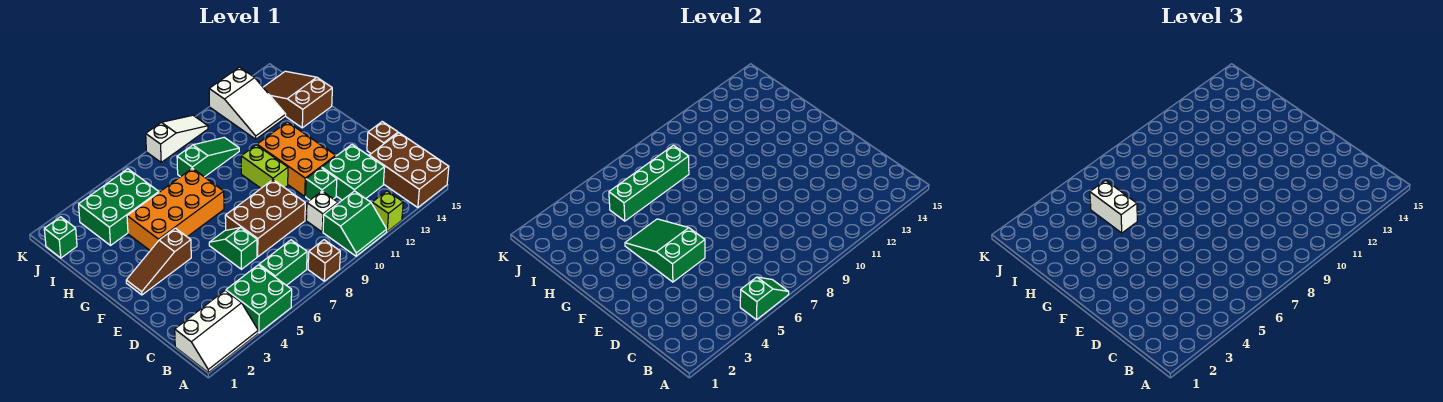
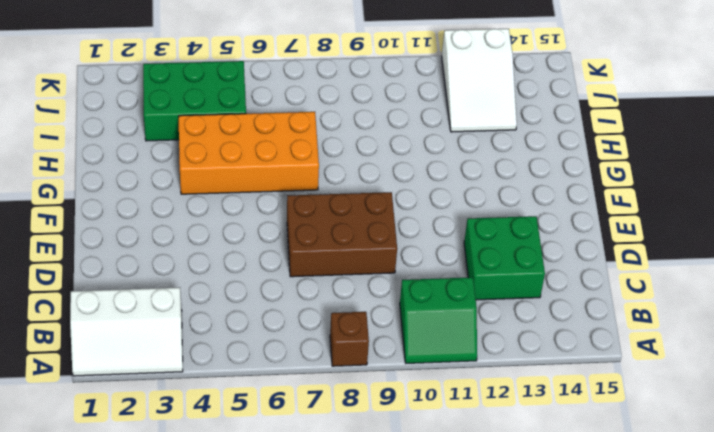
none -> green 2x2 brick [226,265,292,333]
none -> lime 1x1 brick [372,191,403,232]
none -> brown 2x3 brick [369,133,449,208]

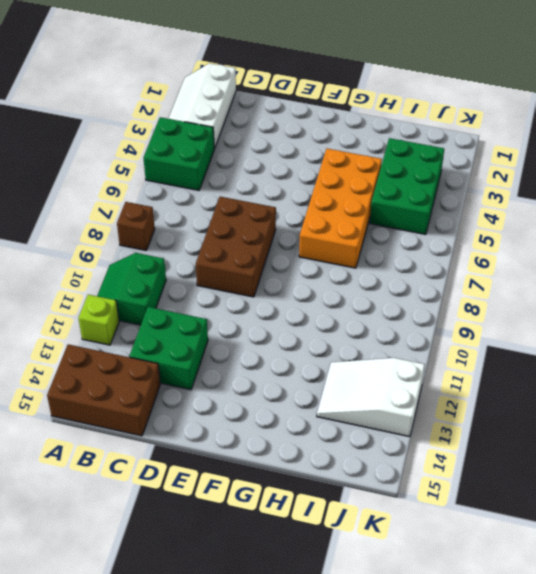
none -> green 1x2 brick [259,240,307,285]
none -> white 1x1 brick [306,191,338,232]
none -> green 1x2 slope [209,228,257,269]

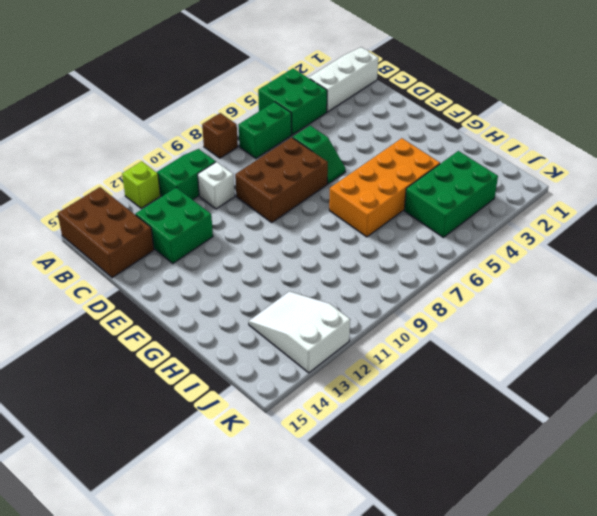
none -> green 1x1 brick [306,168,337,200]
none -> brown 1x1 brick [367,122,398,153]
none -> orange 2x3 brick [257,122,336,196]

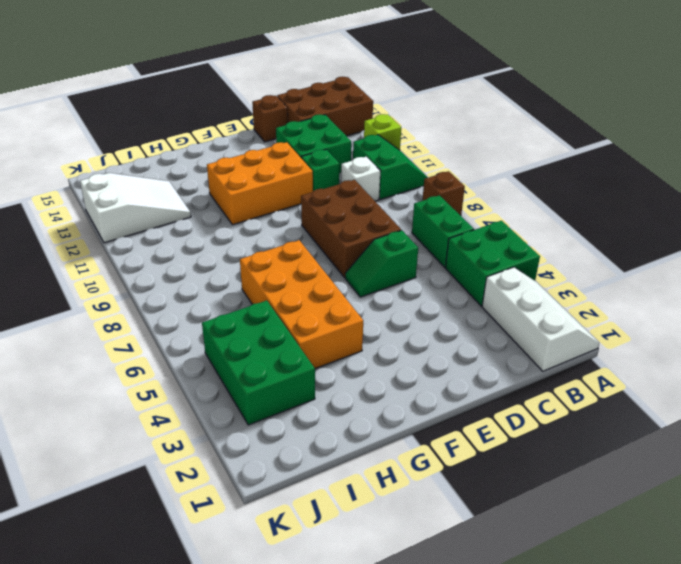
none -> brown 1x3 slope [126,228,191,295]
none -> lime 1x2 brick [241,145,288,188]
none -> brown 2x3 slope [263,71,332,128]

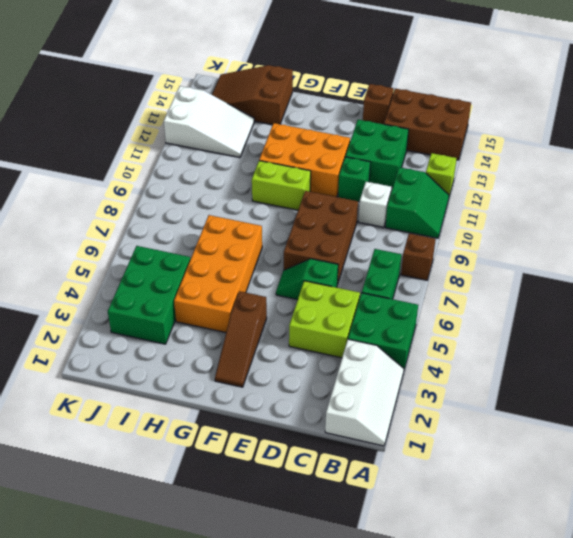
lime 2x2 brick [289,281,360,358] -> none
none -> green 1x3 slope [177,137,239,177]
none -> green 1x1 brick [44,217,77,258]
none -> white 1x3 slope [146,115,208,162]

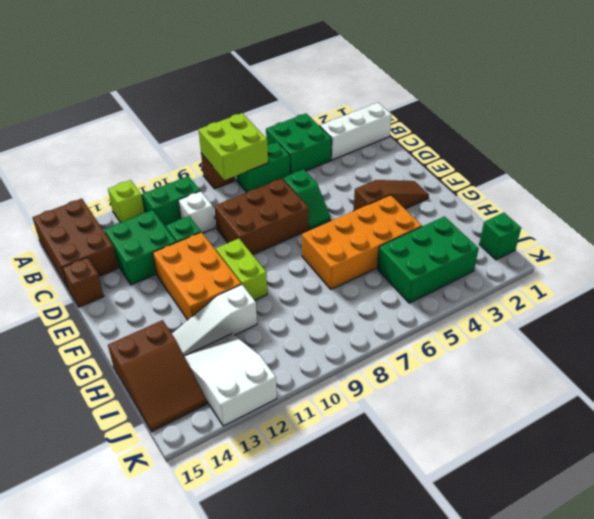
lime 2x2 brick [199,113,268,180] -> none
white 1x3 slope [172,284,257,356] -> white 1x3 slope moved to [146,115,208,162]
none -> green 1x3 slope [177,137,239,177]
none -> green 1x2 slope [740,277,789,320]
none -> green 2x3 slope [625,219,705,282]

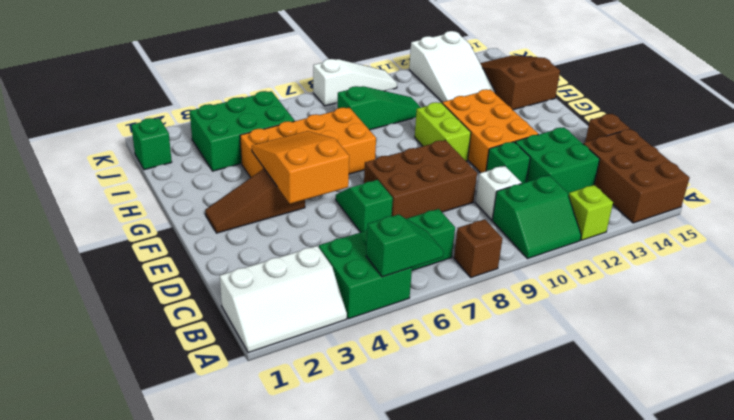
orange 2x3 slope [252,131,349,204] -> green 2x3 slope [625,219,705,282]
none -> green 1x4 brick [609,145,689,221]
none -> white 1x2 brick [1090,180,1137,233]

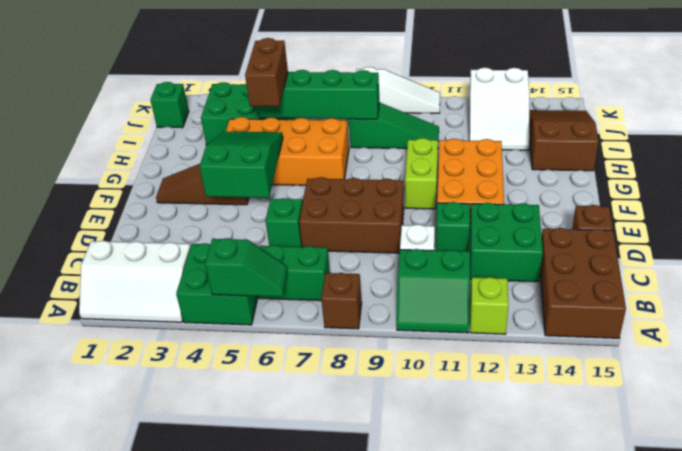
brown 1x2 brick [245,38,288,107] -> white 1x2 brick [1090,180,1137,233]

